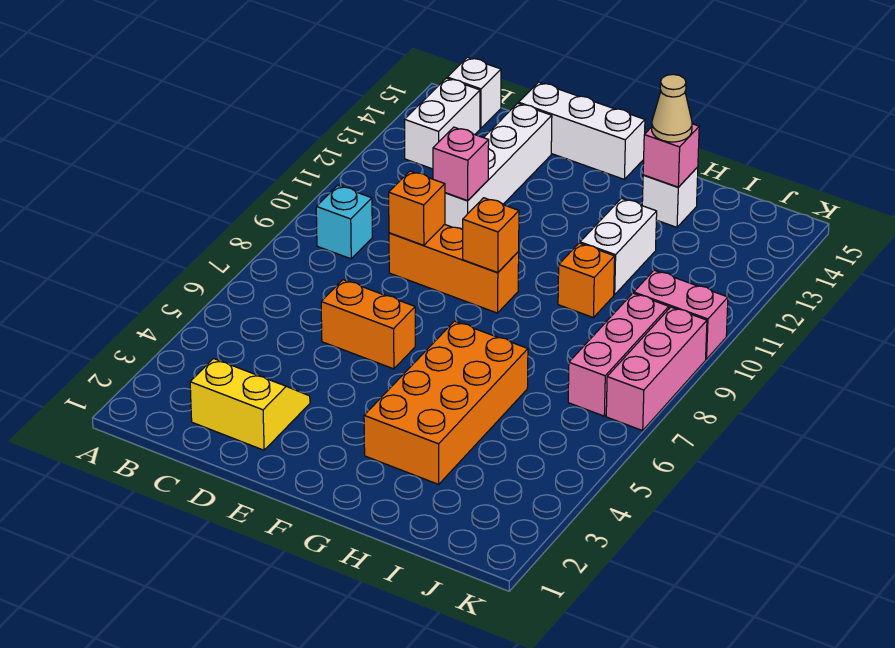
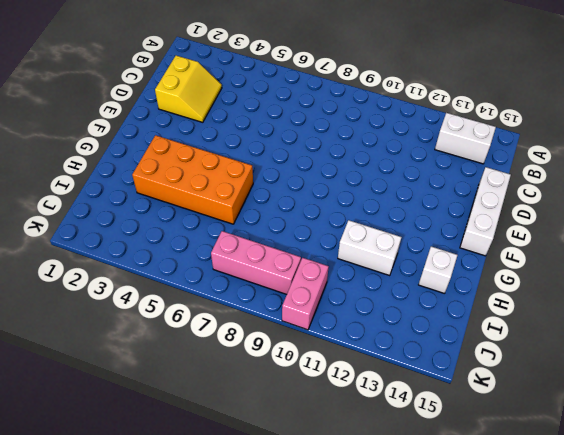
none -> cyan 1x1 brick [316,185,372,259]
none -> white 1x1 brick [447,57,501,128]
none -> orange 1x2 brick [321,280,415,369]

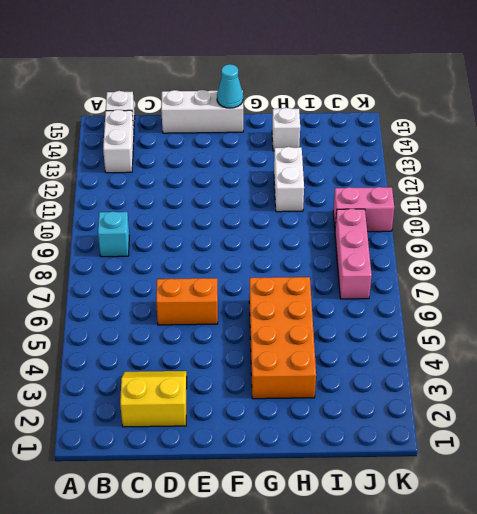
cyan 1x1 cone [217,64,243,108] -> none
none -> orange 1x3 brick [389,224,519,313]
none -> white 1x4 brick [445,103,552,230]
none -> orange 1x1 brick [558,243,615,318]

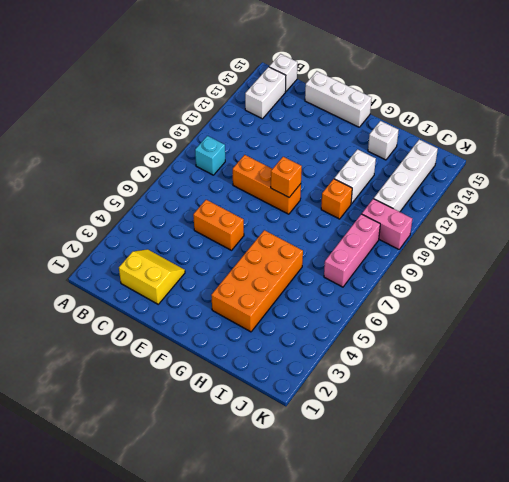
white 1x4 brick [374,140,438,212] -> white 1x4 brick moved to [445,103,552,230]
none -> pink 1x3 brick [606,307,707,431]
none -> orange 1x1 brick [389,171,445,245]
none -> pink 1x1 brick [433,127,489,201]

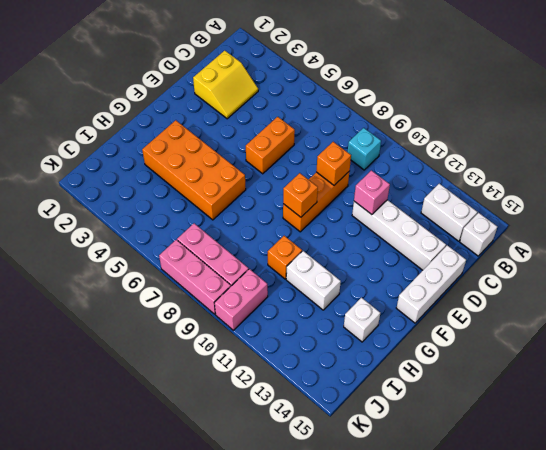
none -> pink 1x1 brick [643,124,699,187]
none -> tan 1x1 cone [652,74,692,142]

